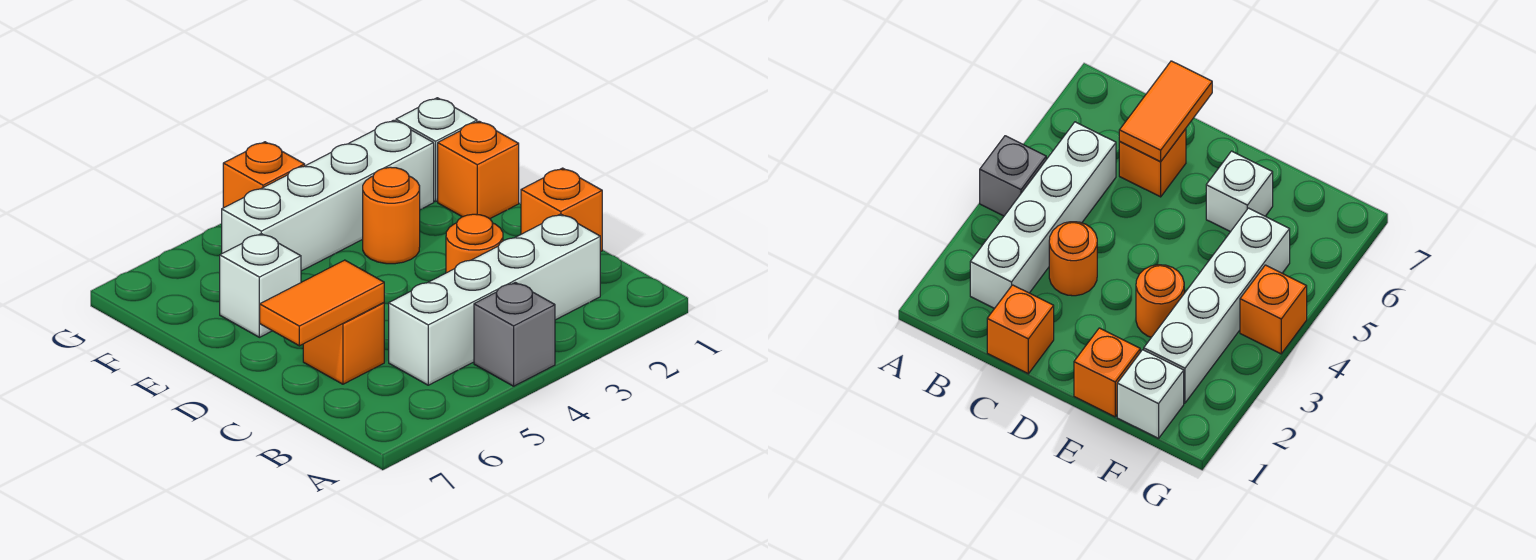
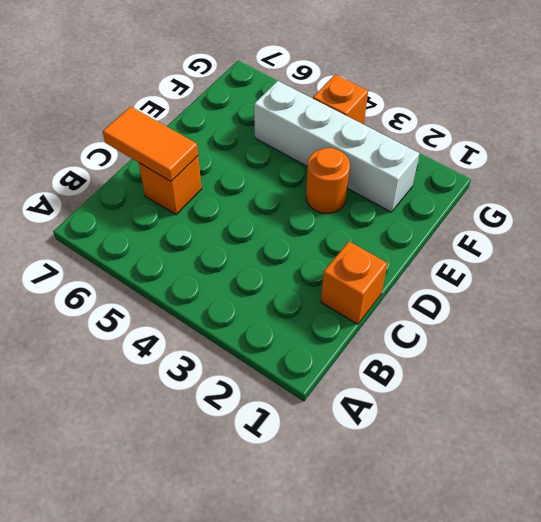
none -> grey 1x1 brick [474,282,555,386]
none -> white 1x4 brick [389,214,600,385]
none -> orange 1x1 round brick [446,214,503,273]

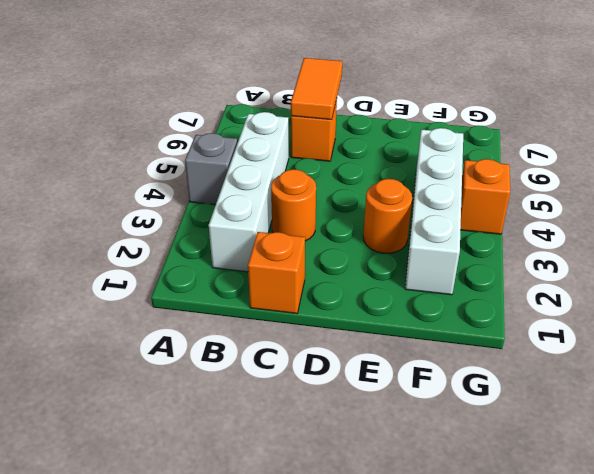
none -> orange 1x1 brick [438,121,519,219]
none -> white 1x1 brick [220,234,301,337]
none -> white 1x1 brick [396,98,477,202]

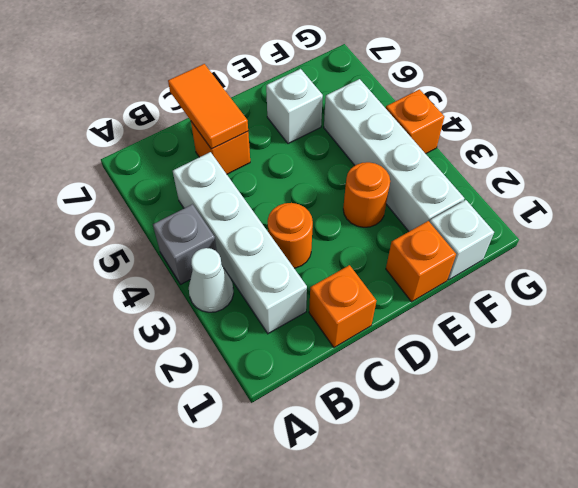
white 1x1 cone [189,248,234,312] -> none

